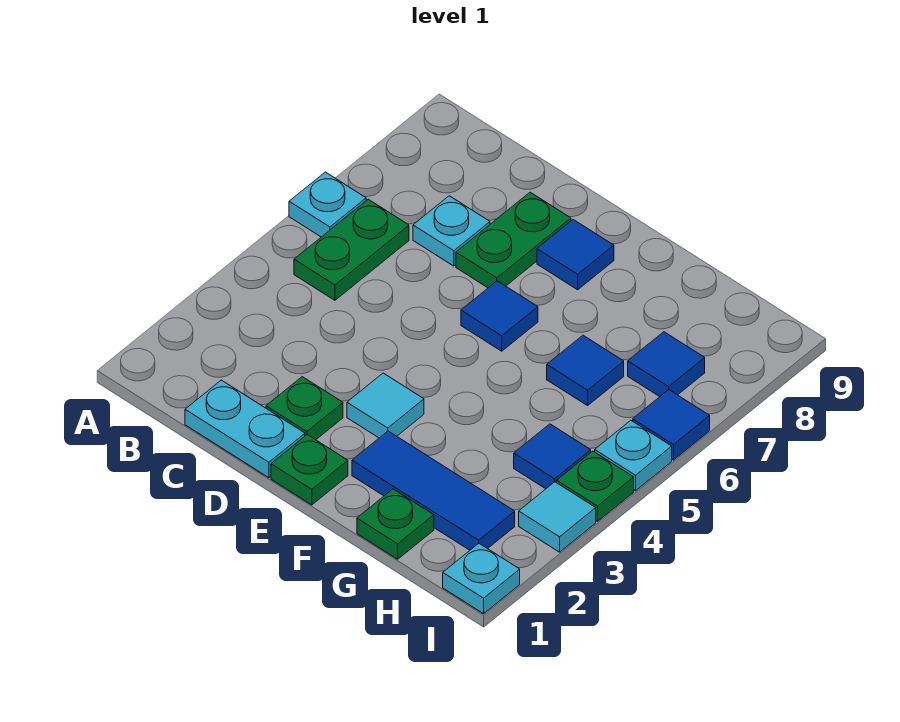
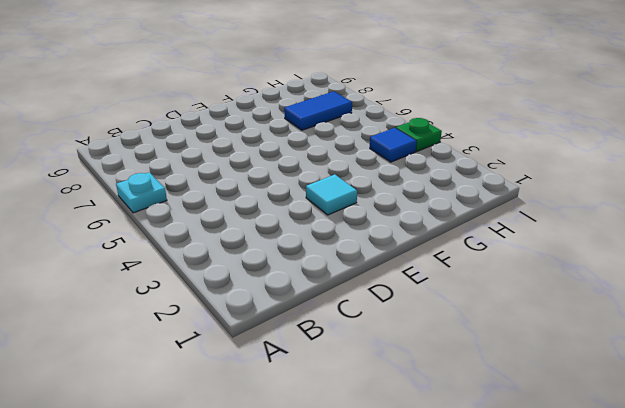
blue 1x2 tile [284,91,352,130] -> blue 1x1 tile [628,332,705,397]
none -> green 1x2 plate [294,199,409,300]
none -> cyan 1x2 plate [185,380,305,478]
none -> cyan 1x1 plate [413,196,490,266]

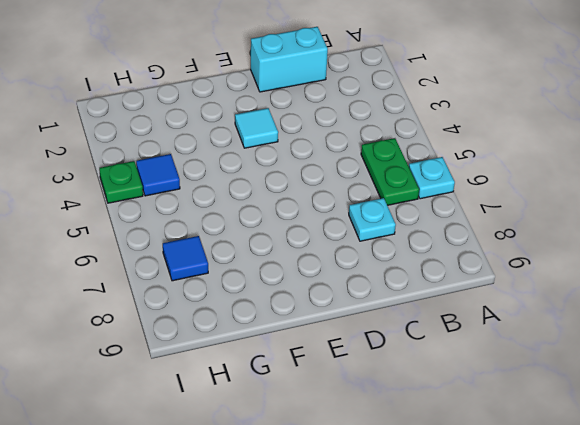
cyan 1x2 brick [251,27,328,92] -> cyan 1x2 plate [185,380,305,478]
none -> green 1x1 plate [266,377,343,440]
none -> green 1x2 plate [456,192,571,288]
none -> green 1x1 plate [271,435,348,505]

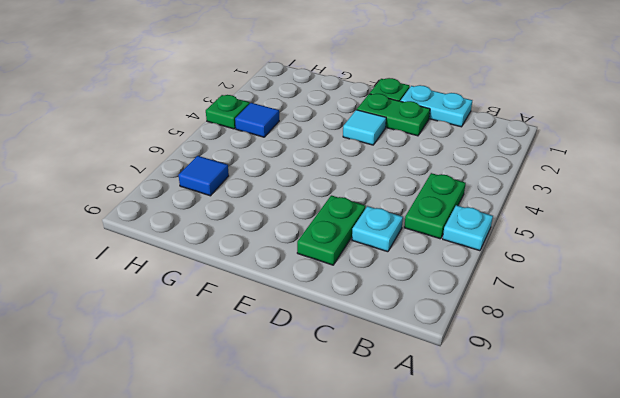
green 1x2 plate [357,94,430,136] -> green 1x1 plate [266,377,343,440]
none -> blue 1x1 tile [461,281,538,351]
none -> blue 1x1 tile [537,220,614,290]
none -> blue 1x3 tile [352,431,515,550]

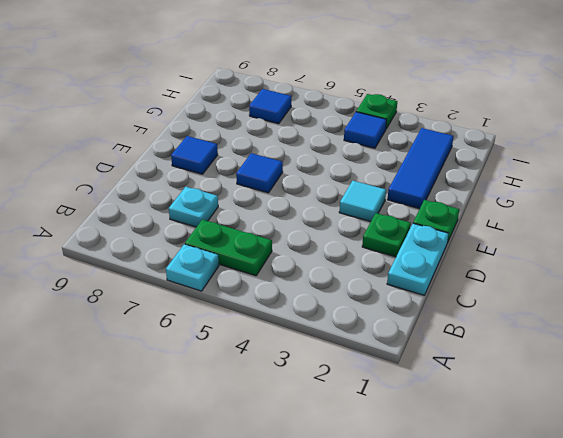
none -> green 1x2 plate [456,192,571,288]
none -> green 1x1 plate [357,489,434,559]
none -> blue 1x1 tile [547,335,624,406]

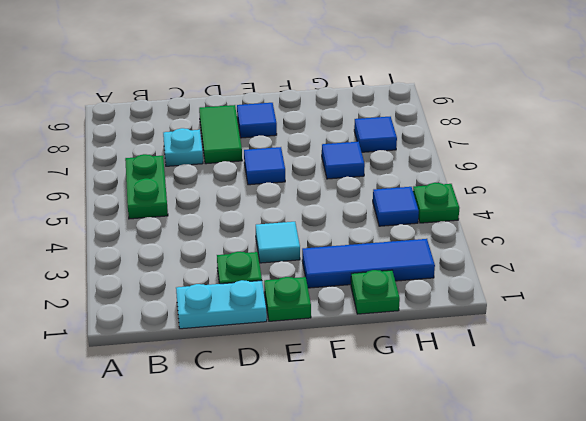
green 1x2 tile [199,105,242,164] -> green 1x2 plate [456,192,571,288]
none -> cyan 1x1 plate [289,172,366,237]
none -> cyan 1x1 plate [443,543,520,614]
none -> cyan 1x1 tile [519,482,596,552]

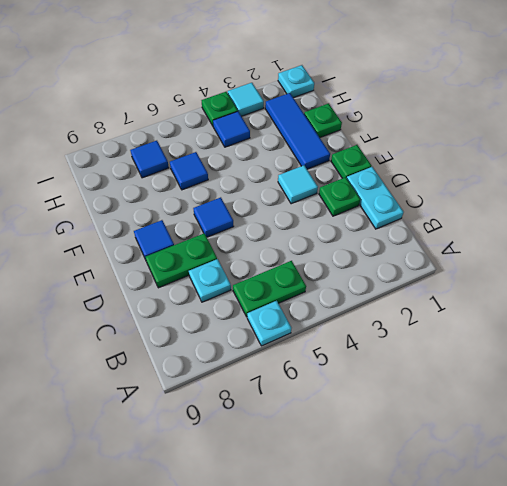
none -> cyan 1x1 plate [595,420,672,491]
none -> blue 1x1 tile [633,390,710,460]

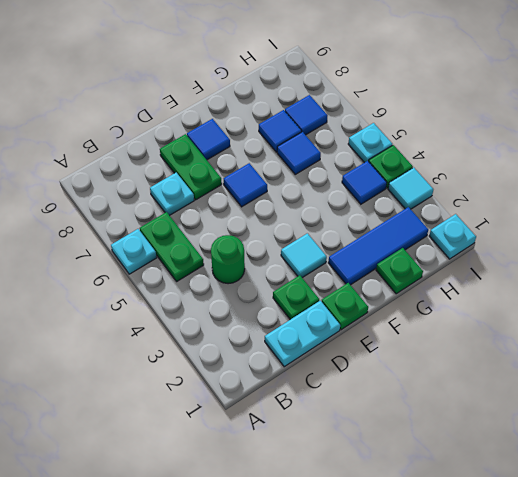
green 1x1 round brick [211,235,245,284] -> none
blue 1x1 tile [259,110,302,152] -> blue 1x1 tile moved to [633,390,710,460]

